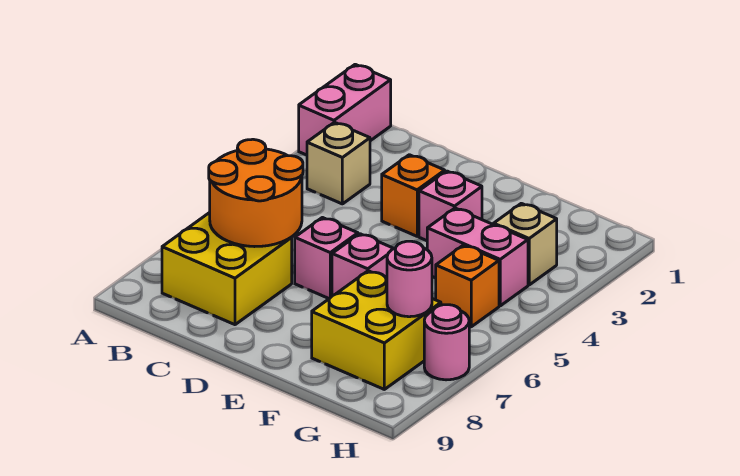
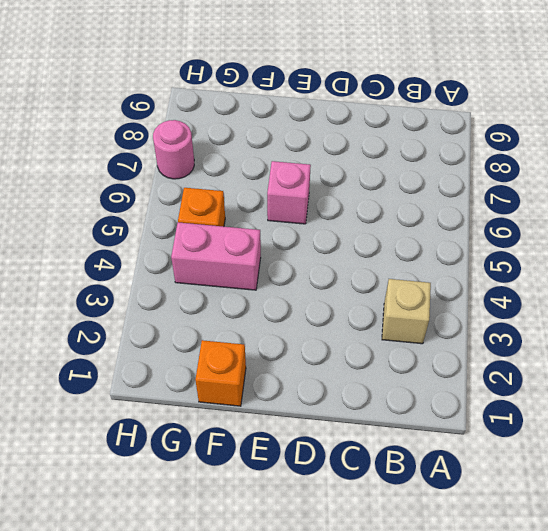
orange 1x1 brick [195,340,246,406] -> orange 1x1 brick moved to [382,155,445,236]
none -> pink 1x2 brick [299,64,391,155]
none -> yellow 2x2 brick [162,213,292,325]
none -> pink 1x1 brick [295,218,358,299]

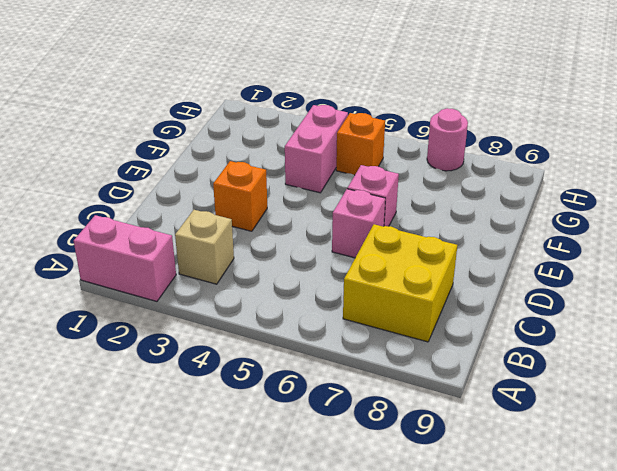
none -> pink 1x1 brick [419,171,482,241]
none -> yellow 2x2 brick [312,271,441,389]
none -> tan 1x1 brick [494,203,557,285]

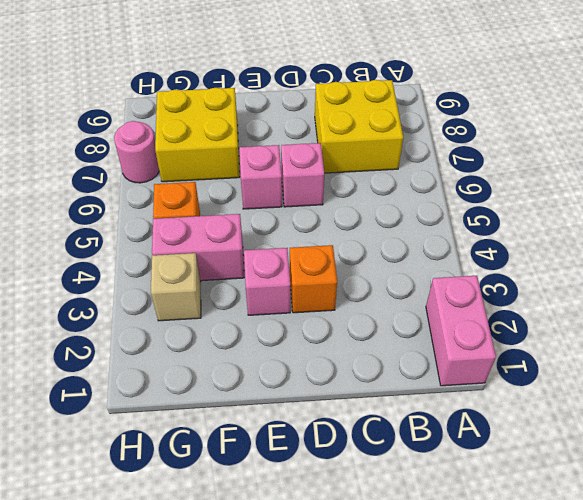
none -> tan 1x1 brick [307,122,370,204]
none -> orange 2x2 round brick [209,139,303,247]
none -> pink 1x1 round brick [387,241,432,317]

